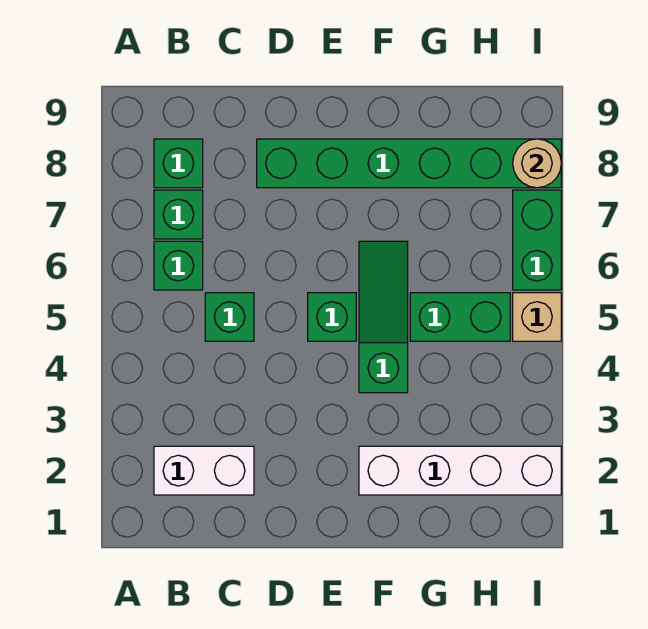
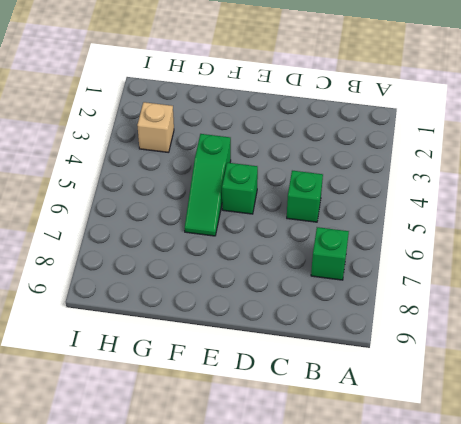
tan 1x1 brick [137,102,174,153] -> tan 1x1 brick moved to [513,293,561,341]
none -> white 1x2 brick [154,446,254,495]
none -> green 1x1 brick [154,241,203,290]
none -> green 1x1 brick [154,139,203,188]

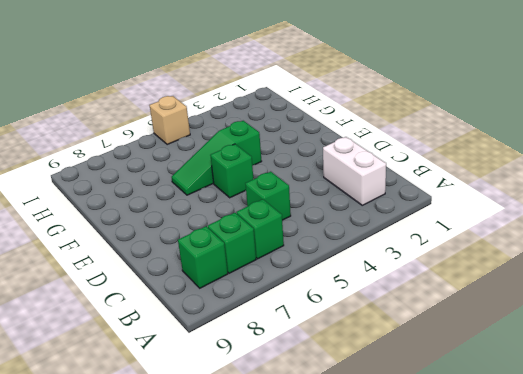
none -> green 1x6 brick [257,139,561,188]
none -> white 1x4 brick [359,446,561,495]
none -> green 1x2 brick [410,293,510,341]

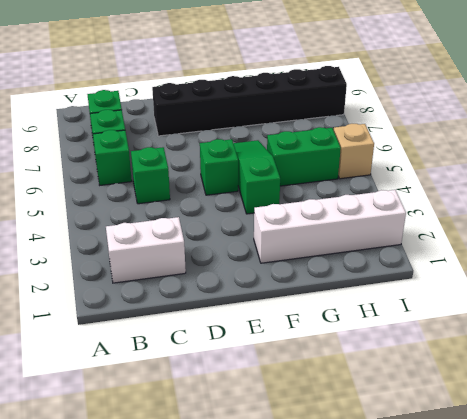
black 1x6 brick [152,66,347,136] -> green 1x6 brick [257,139,561,188]
none -> green 1x2 brick [513,190,561,290]
none -> tan 1x1 round brick [513,139,561,188]

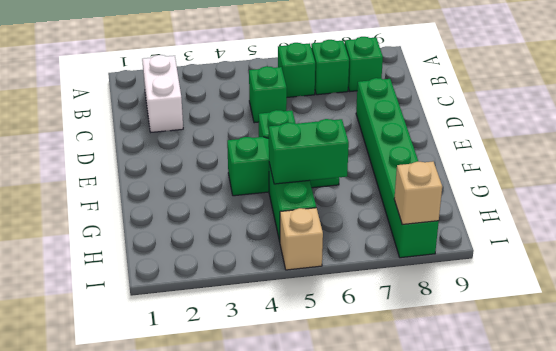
green 1x2 brick [269,119,349,184] -> green 1x2 brick moved to [513,190,561,290]
tan 1x1 brick [394,162,442,225] -> tan 1x1 round brick [513,139,561,188]
none -> white 1x4 brick [359,446,561,495]

